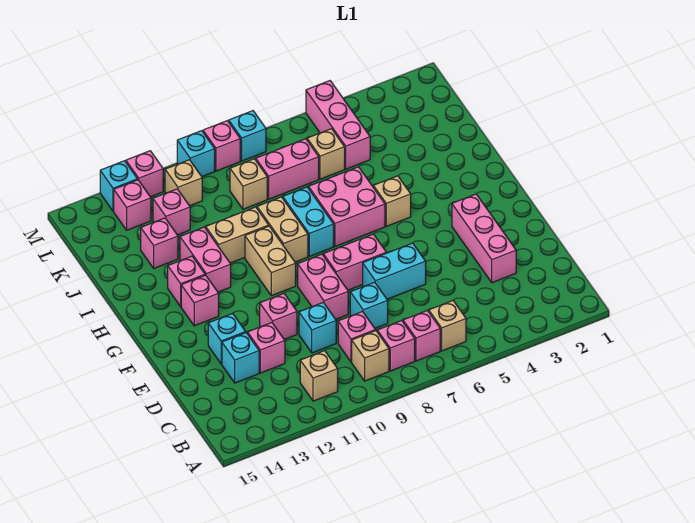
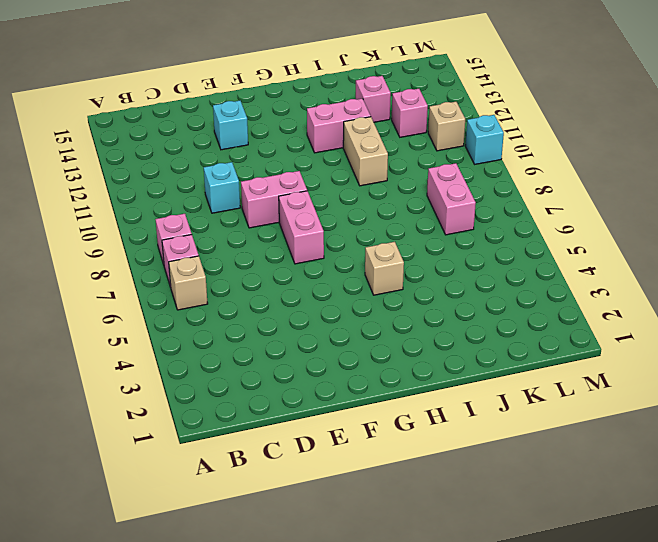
none -> tan 1x1 brick [352,331,389,381]
none -> tan 1x1 brick [300,351,338,401]
none -> pink 1x1 brick [338,312,376,362]
none -> pink 1x3 brick [452,194,516,283]

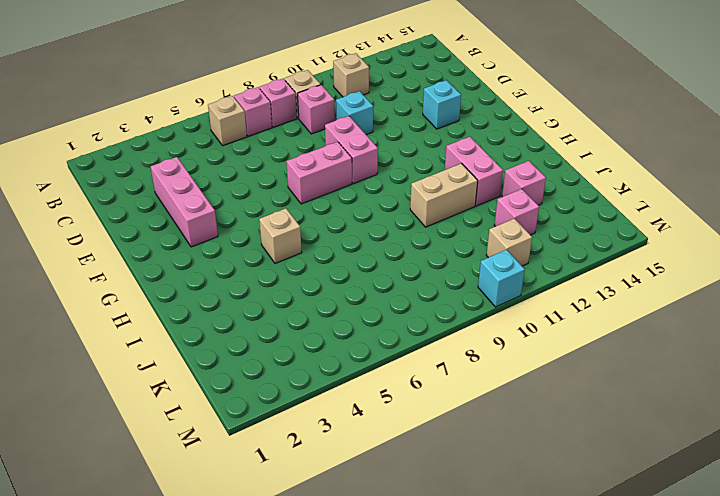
none -> cyan 1x1 brick [350,282,388,328]
none -> pink 1x1 brick [248,323,285,373]
none -> cyan 1x1 brick [222,333,259,383]
none -> cyan 1x2 brick [363,243,426,299]

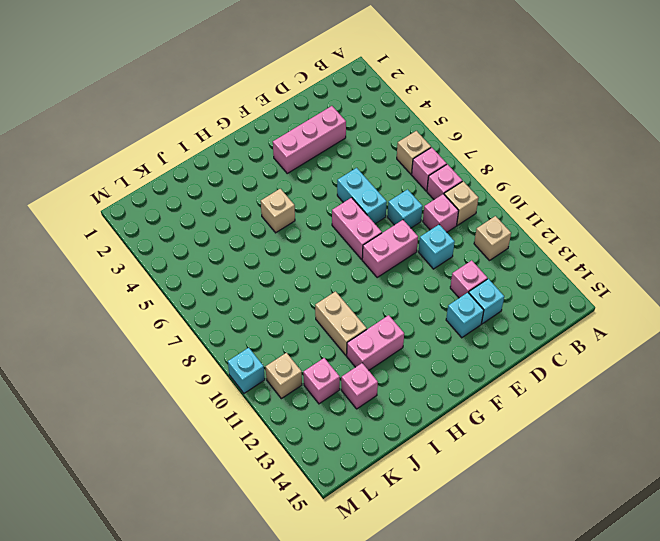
none -> pink 1x1 brick [260,294,297,339]
none -> tan 1x2 brick [245,226,296,296]
none -> pink 1x1 brick [181,275,219,326]
none -> pink 2x2 brick [309,167,385,246]

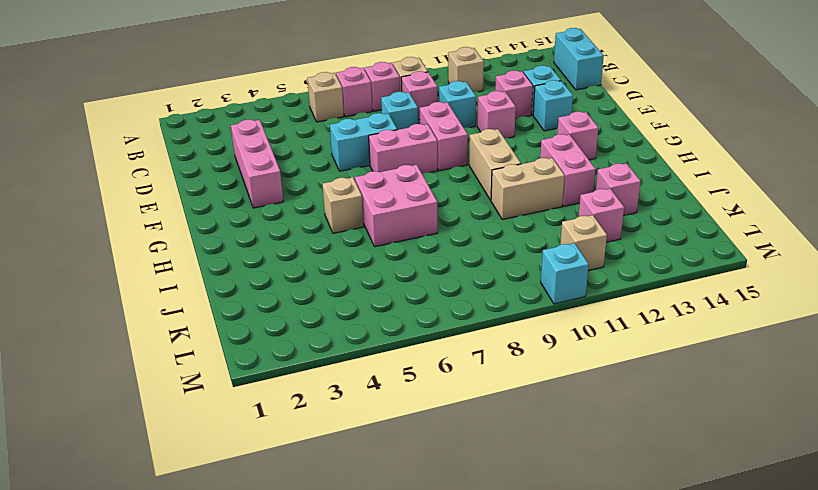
cyan 1x2 brick [554,28,604,90] -> cyan 1x2 brick moved to [283,187,334,256]
none -> tan 1x2 brick [257,197,308,262]
none -> pink 1x1 brick [168,256,205,307]
none -> pink 1x3 brick [306,81,370,169]
none -> tan 1x1 brick [307,129,345,179]

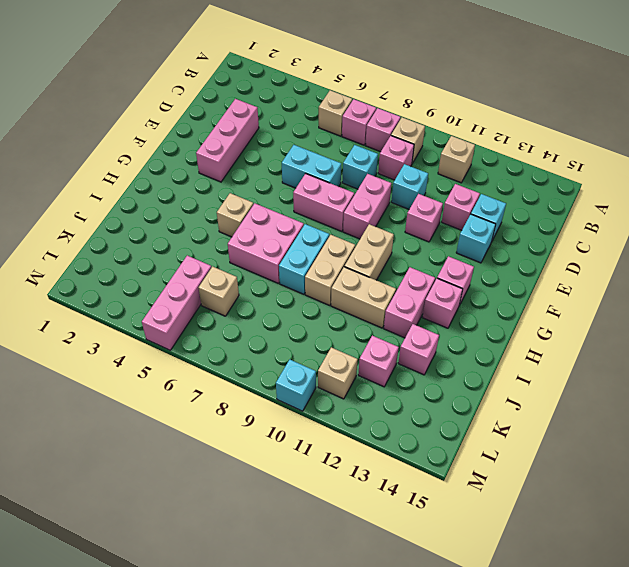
none -> pink 1x2 brick [256,139,319,199]
none -> tan 1x1 brick [230,159,267,209]
none -> pink 1x1 brick [114,180,151,230]
none -> cyan 1x1 brick [229,111,266,161]

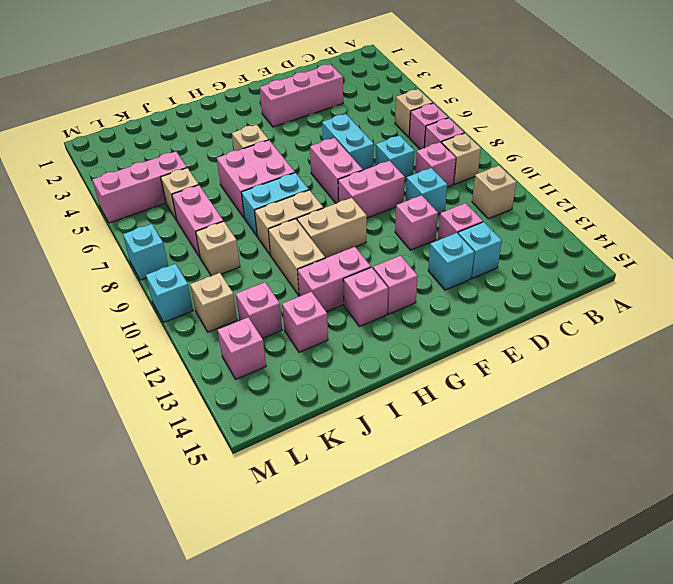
none -> pink 1x1 brick [203,121,240,171]
none -> pink 1x1 brick [126,151,163,197]
none -> cyan 1x1 brick [100,161,138,211]

